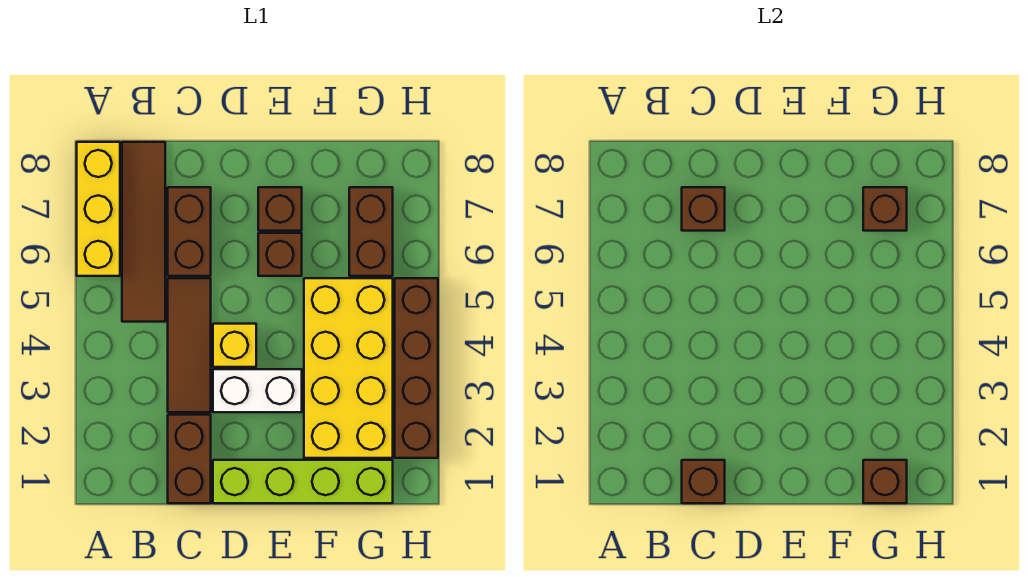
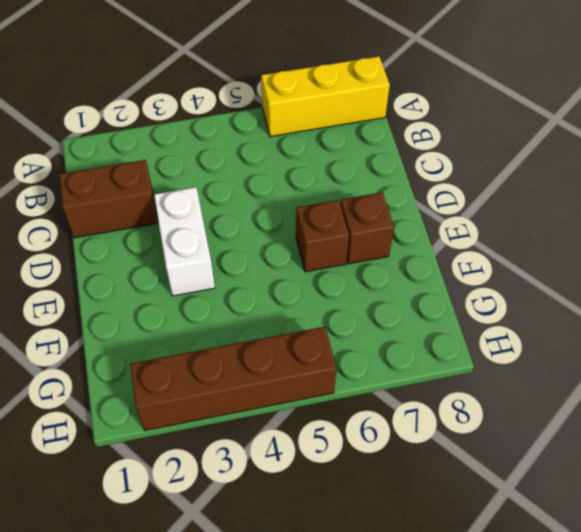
none -> brown 1x4 tile [122,142,165,322]
none -> brown 1x3 tile [168,278,211,412]
none -> brown 1x2 brick [168,187,211,276]

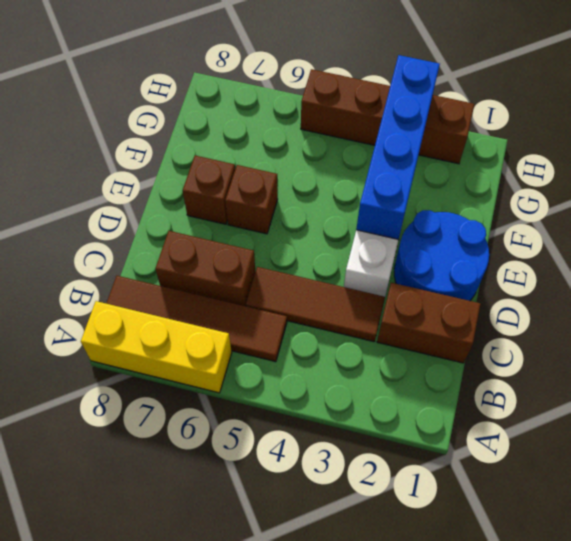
blue 2x2 round brick [394,210,489,301] -> lime 1x4 brick [213,460,393,503]
blue 1x4 brick [356,55,440,240] -> none
none -> yellow 1x1 brick [213,324,256,367]
none -> yellow 2x4 brick [304,278,393,458]
none -> brown 1x2 brick [349,187,393,276]

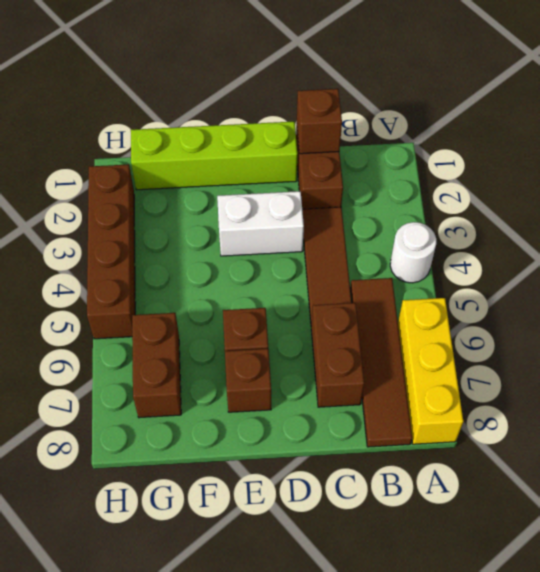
white 1x1 round brick [390,222,436,283] -> none
none -> yellow 1x1 brick [213,324,256,367]
none -> yellow 2x4 brick [304,278,393,458]
none -> brown 1x1 brick [682,187,725,231]

